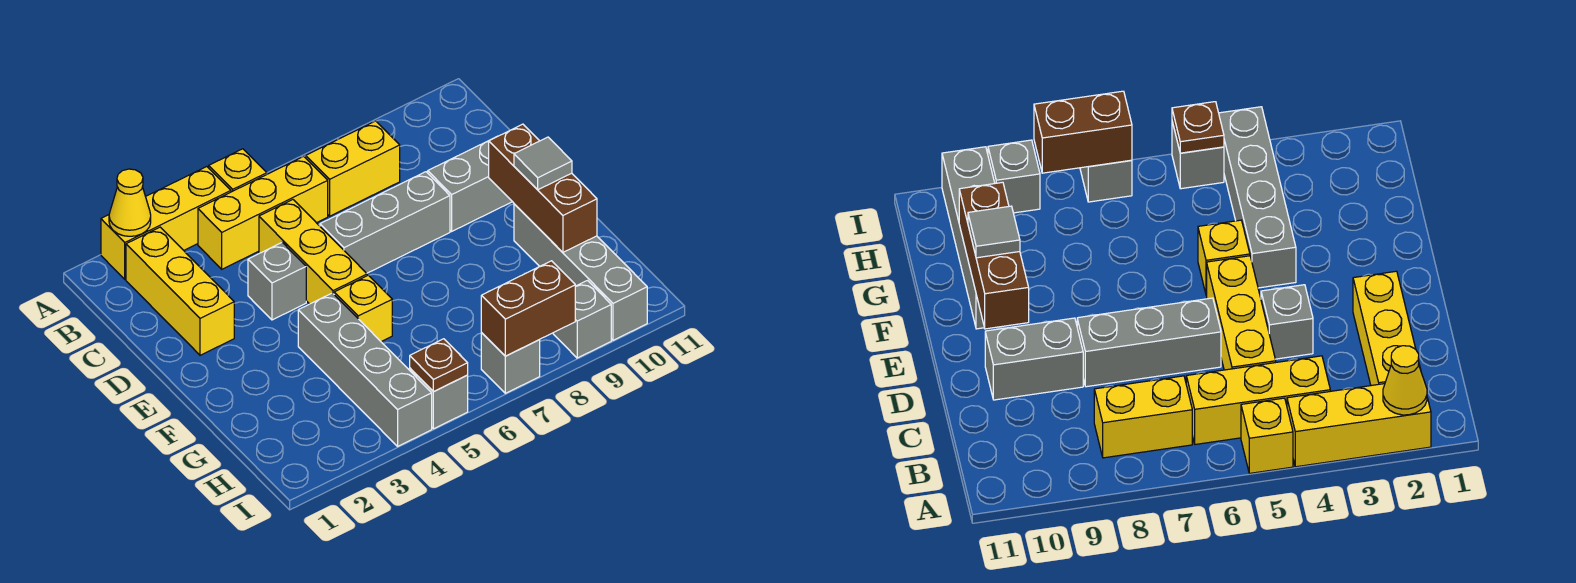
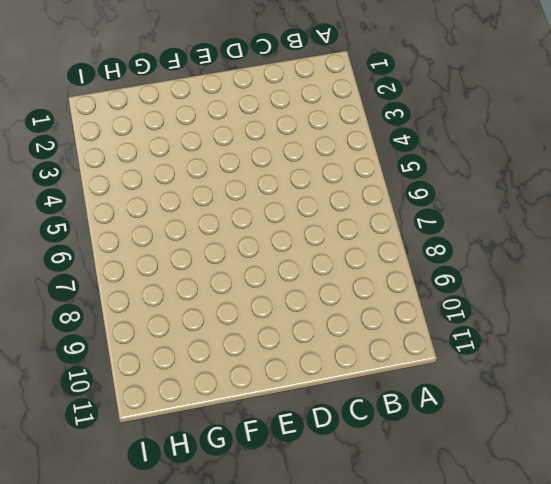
none -> yellow 1x3 brick [101,167,231,279]
none -> yellow 1x1 brick [209,149,267,192]
none -> yellow 1x3 brick [126,227,234,355]

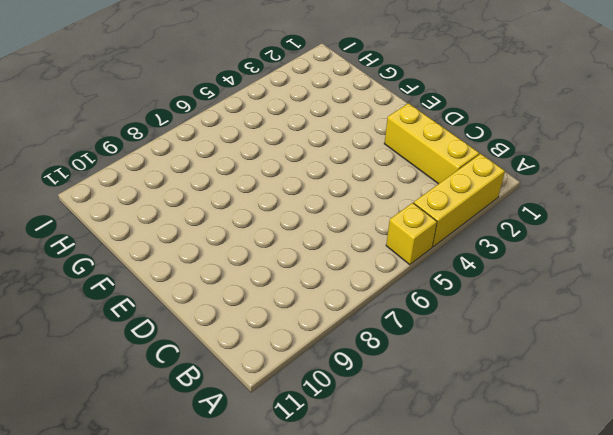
none -> yellow 1x3 brick [198,156,328,269]
none -> yellow 1x2 brick [306,121,400,216]
none -> yellow 1x3 brick [259,200,367,304]

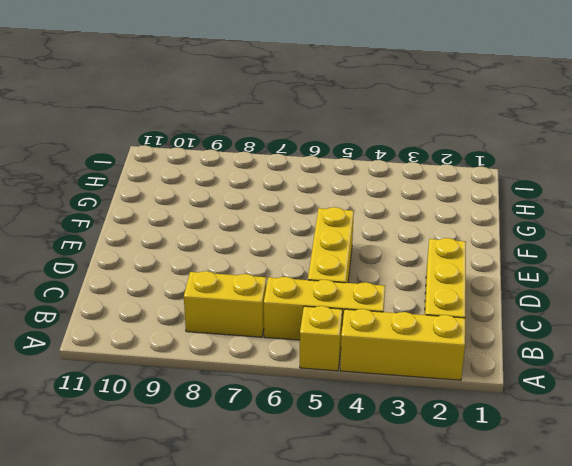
none -> grey 1x1 brick [248,242,306,320]
none -> grey 1x3 brick [320,172,450,273]
none -> grey 1x2 brick [428,141,512,231]

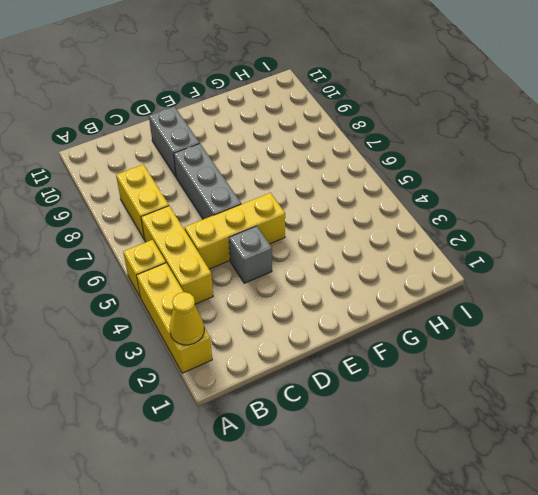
none -> yellow 1x3 brick [126,227,234,355]
none -> grey 1x4 brick [298,293,432,446]
none -> yellow 1x1 brick [334,275,392,342]

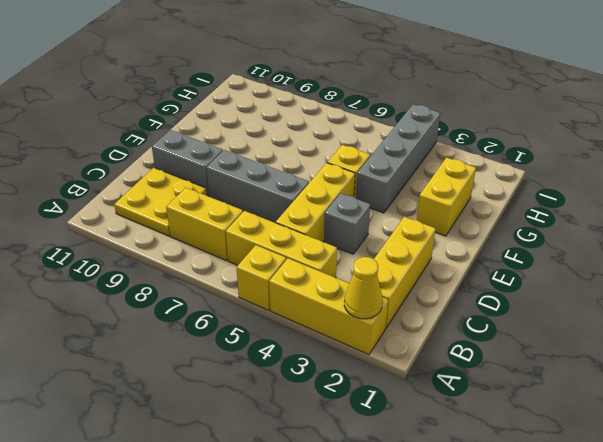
yellow 2x2 plate [114,168,207,236] -> none
yellow 1x2 brick [417,158,476,236] -> none
none -> grey 1x4 brick [514,204,647,340]
none -> grey 1x1 brick [410,368,468,429]
none -> grey 1x1 brick [481,333,540,393]

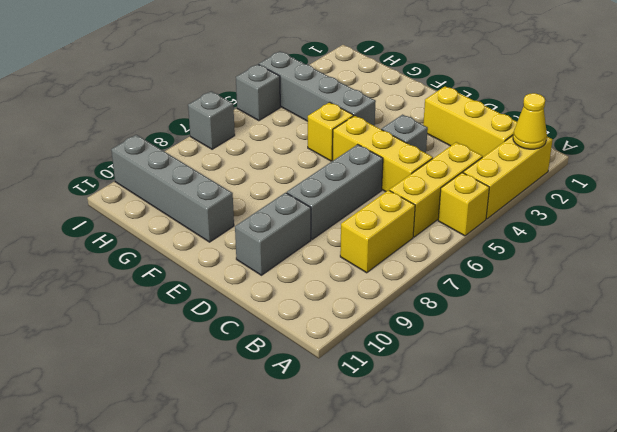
none -> grey 1x1 brick [553,281,611,358]
none -> brown 1x3 brick [489,124,597,252]
none -> brown 1x1 plate [410,339,468,391]

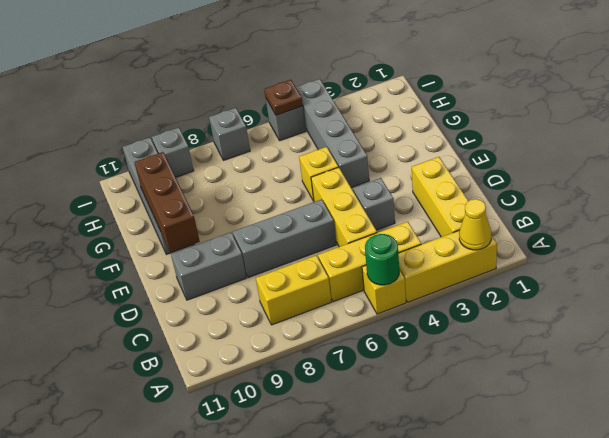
green 1x1 round brick [365,234,399,285] -> none
none -> brown 1x2 brick [481,261,575,356]
none -> grey 1x1 tile [514,137,572,190]

